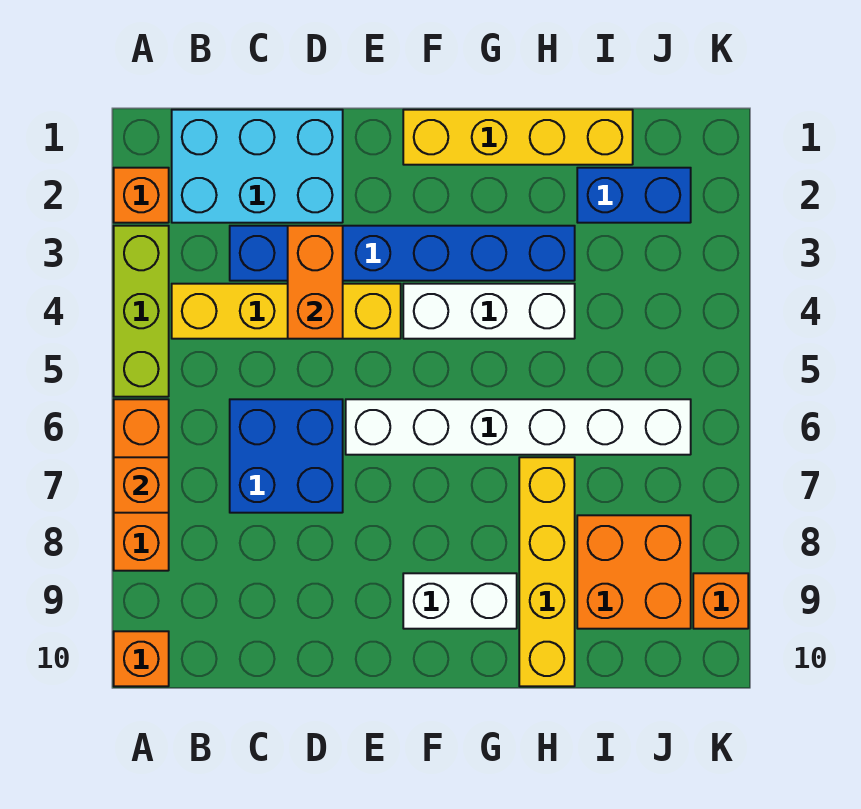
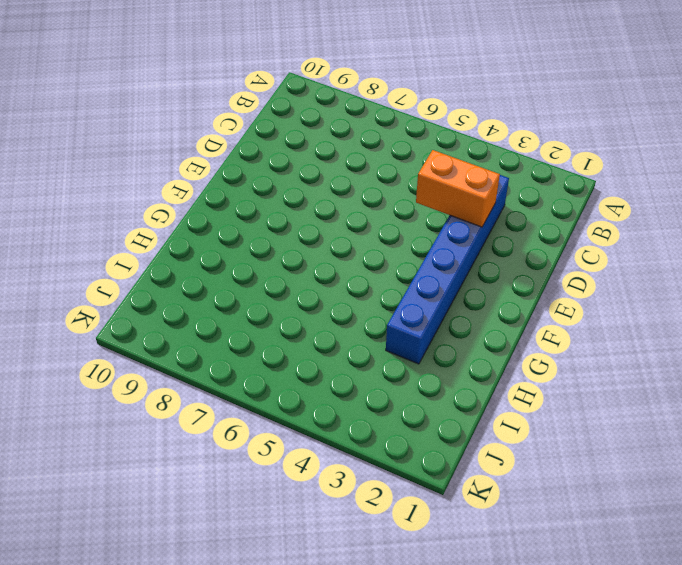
none -> orange 1x1 brick [114,168,169,223]
none -> lime 1x3 brick [114,226,169,397]
none -> orange 1x3 brick [114,399,169,571]

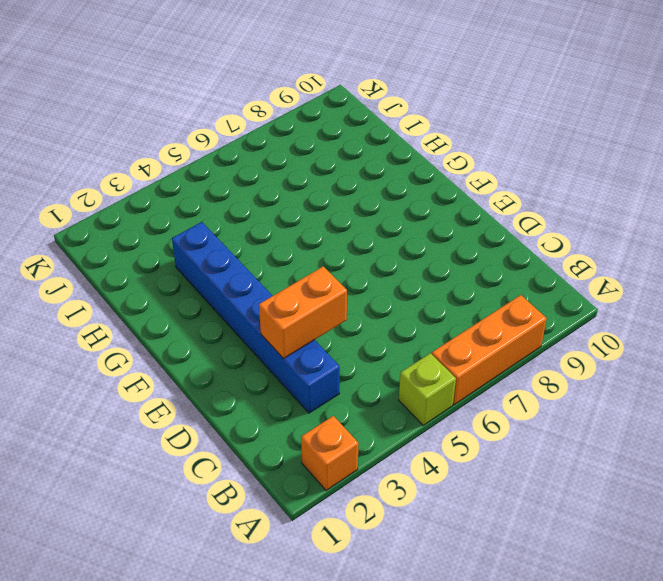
lime 1x1 brick [399,353,456,425] -> lime 1x3 brick [114,226,169,397]
none -> orange 1x1 brick [114,631,169,686]
none -> cyan 2x3 brick [172,110,343,223]
none -> yellow 1x4 brick [172,284,401,339]

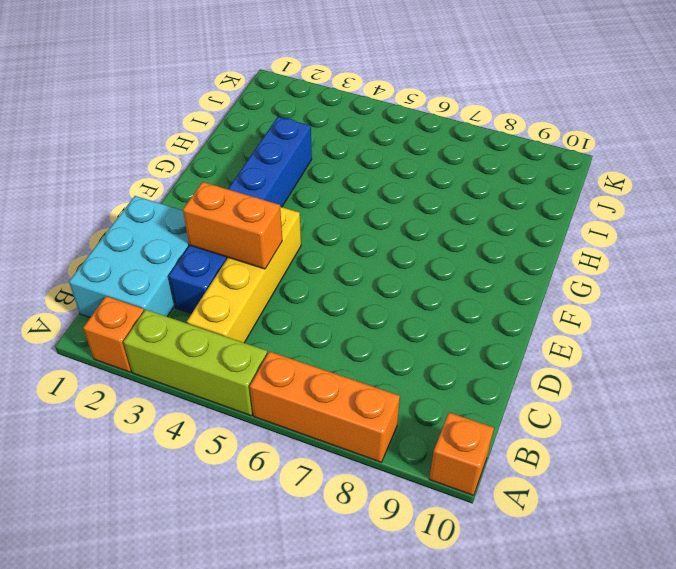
none -> blue 2x2 brick [230,399,343,513]
none -> white 1x6 brick [346,399,691,455]
none -> yellow 1x4 brick [403,110,633,165]

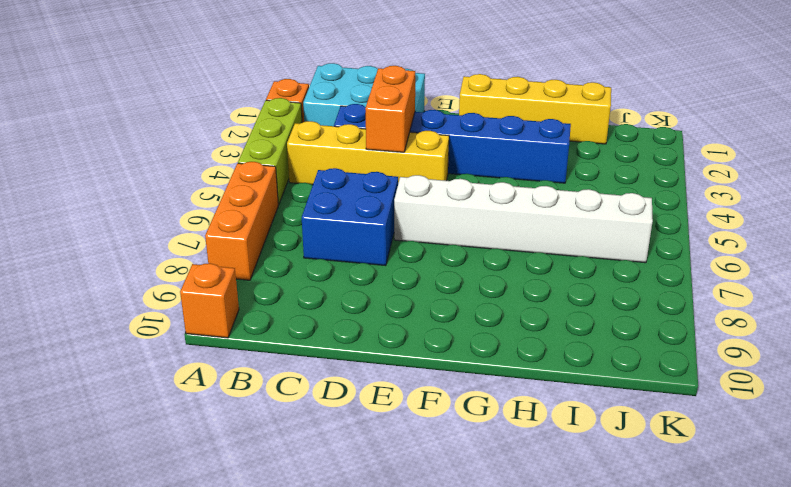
none -> white 1x3 brick [403,284,575,339]
none -> white 1x2 brick [403,573,517,629]
none -> yellow 1x4 brick [519,457,575,686]

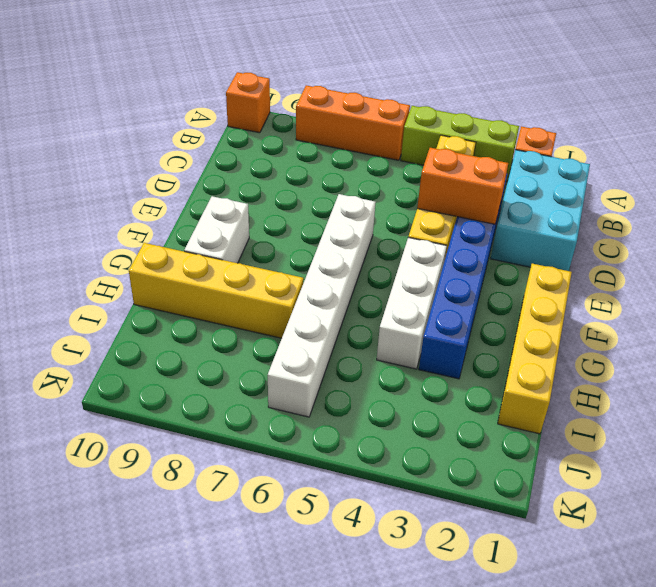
none -> blue 2x2 brick [230,399,343,513]
none -> blue 1x2 brick [577,168,691,223]
none -> orange 2x2 brick [577,515,691,629]

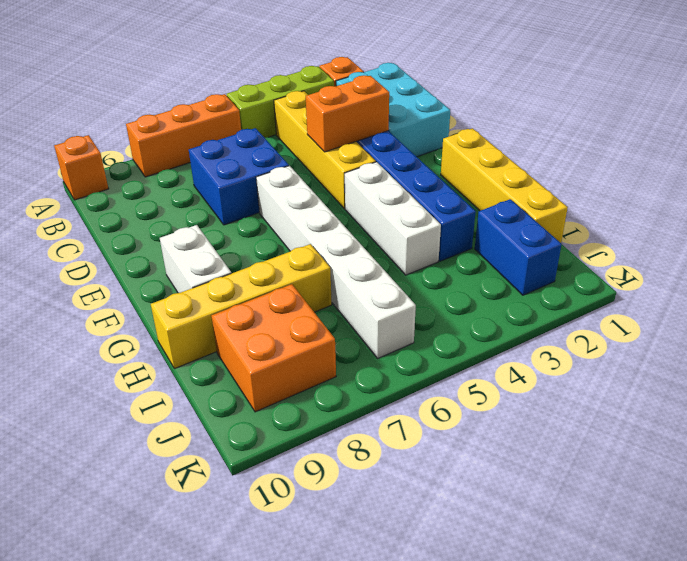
none -> orange 1x1 brick [693,573,748,629]
none -> orange 1x1 brick [114,457,169,513]

